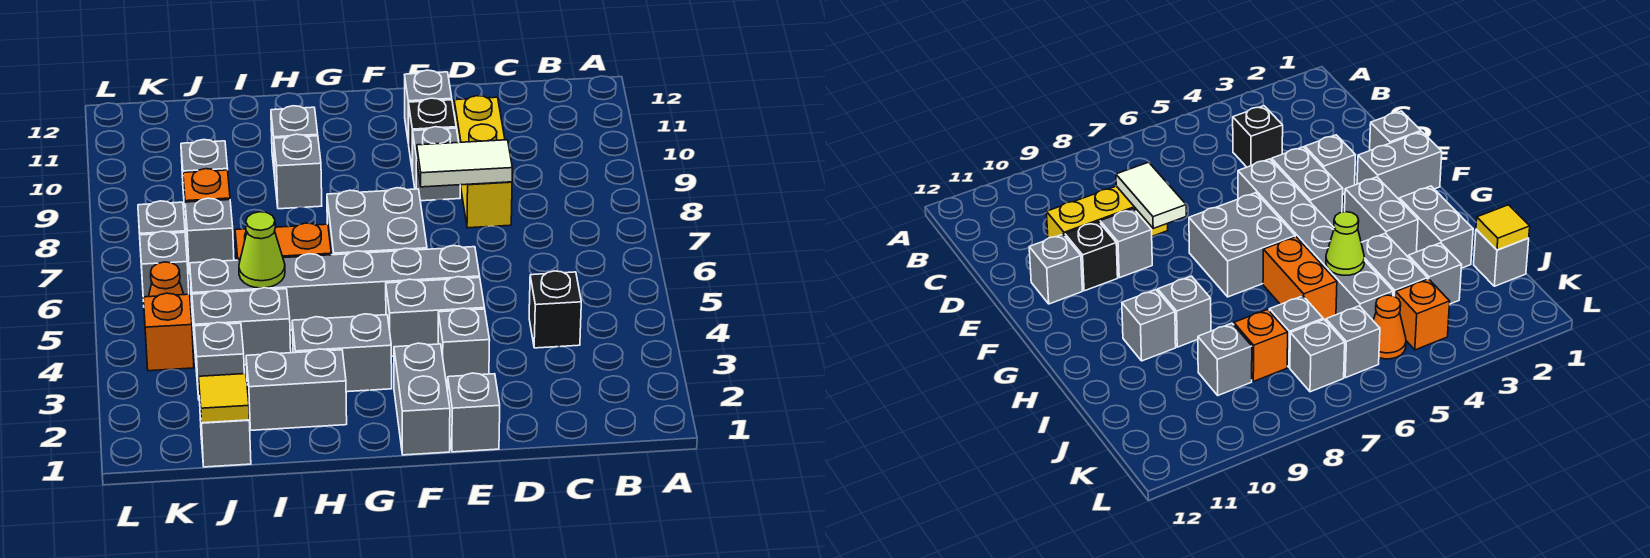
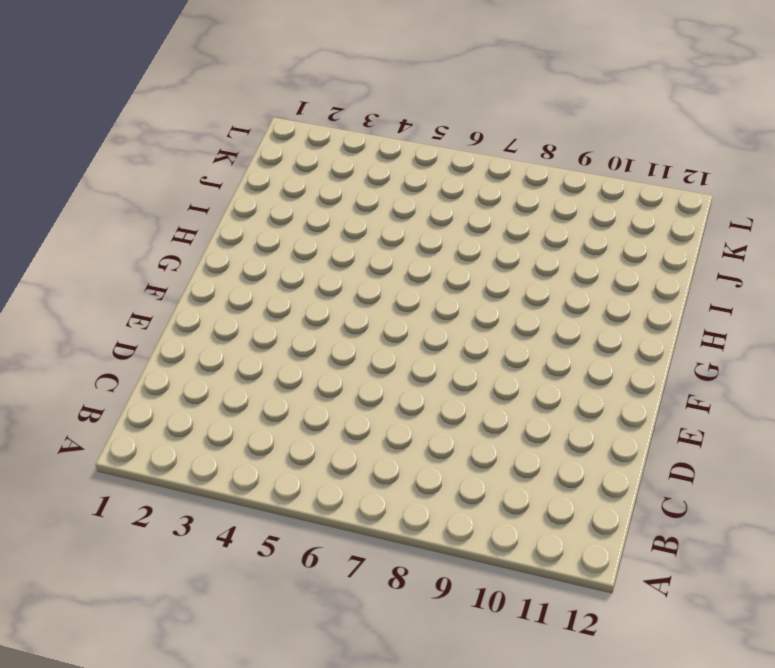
none -> black 1x1 brick [529,271,581,348]
none -> yellow 1x3 brick [454,96,512,228]
none -> grey 1x1 brick [448,373,500,452]

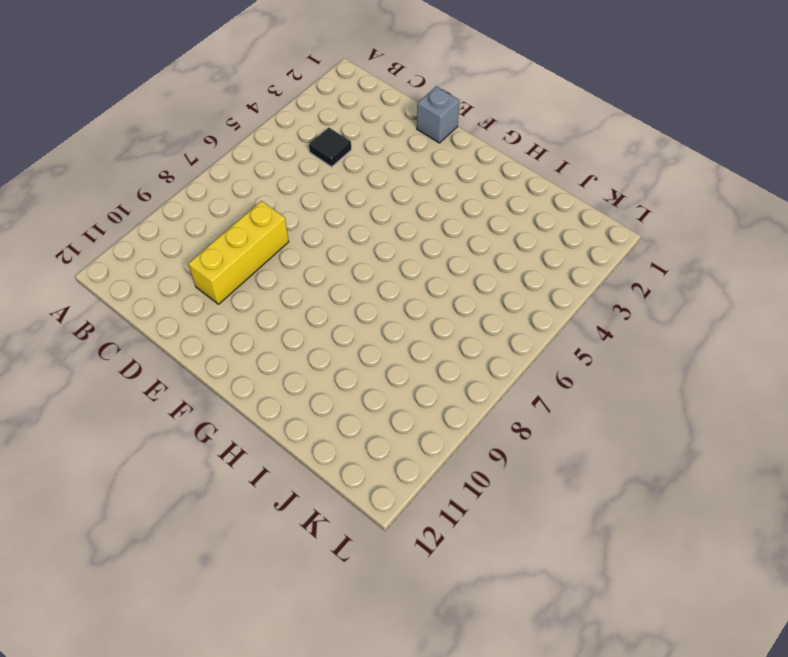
black 1x1 tile [309,128,351,167] -> black 1x1 brick [529,271,581,348]
none -> grey 1x1 brick [438,308,490,386]
none -> grey 1x2 brick [386,277,484,356]
none -> grey 1x6 brick [190,246,480,330]

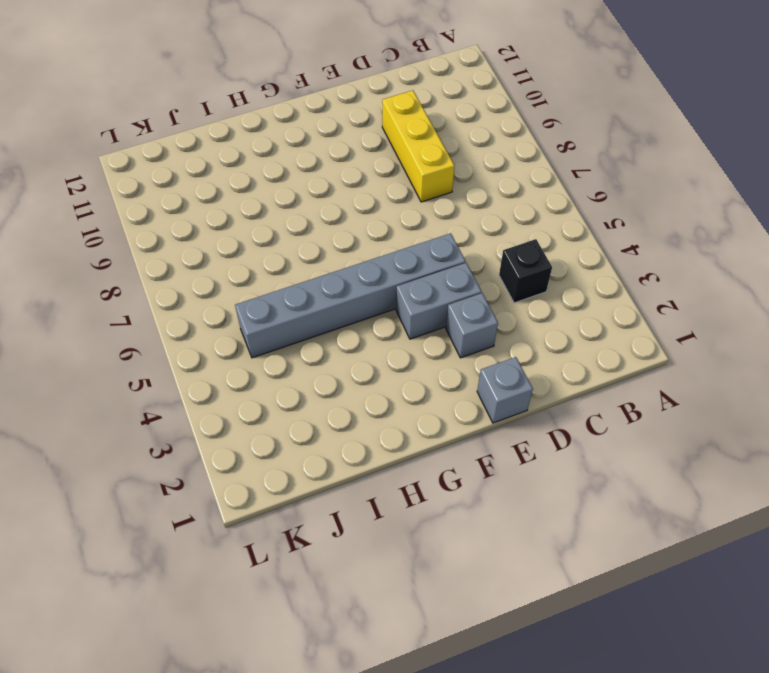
none -> grey 1x1 brick [413,127,460,201]
none -> black 1x1 brick [408,98,456,172]
none -> grey 1x1 brick [405,70,452,143]

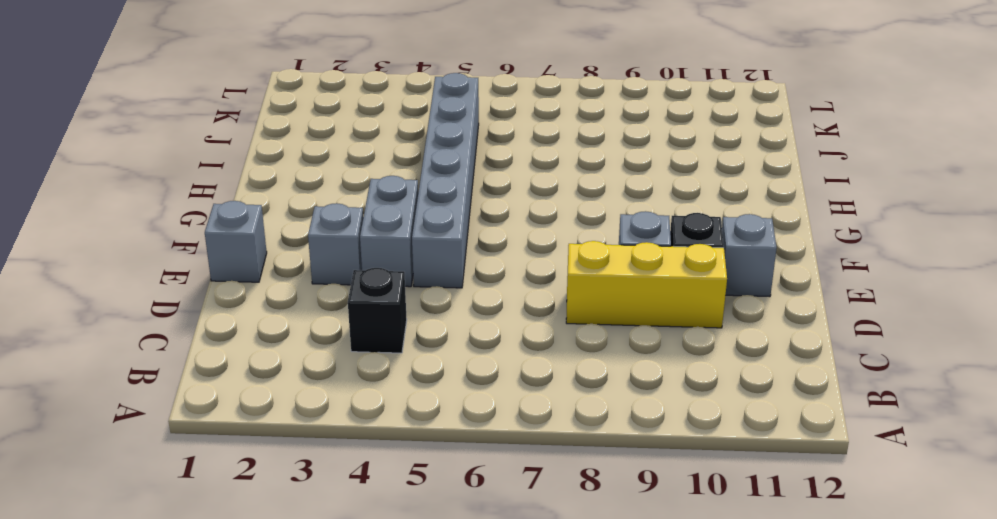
none -> grey 1x2 brick [394,343,450,455]
none -> grey 2x2 brick [327,188,427,255]
none -> grey 1x2 brick [292,314,392,392]

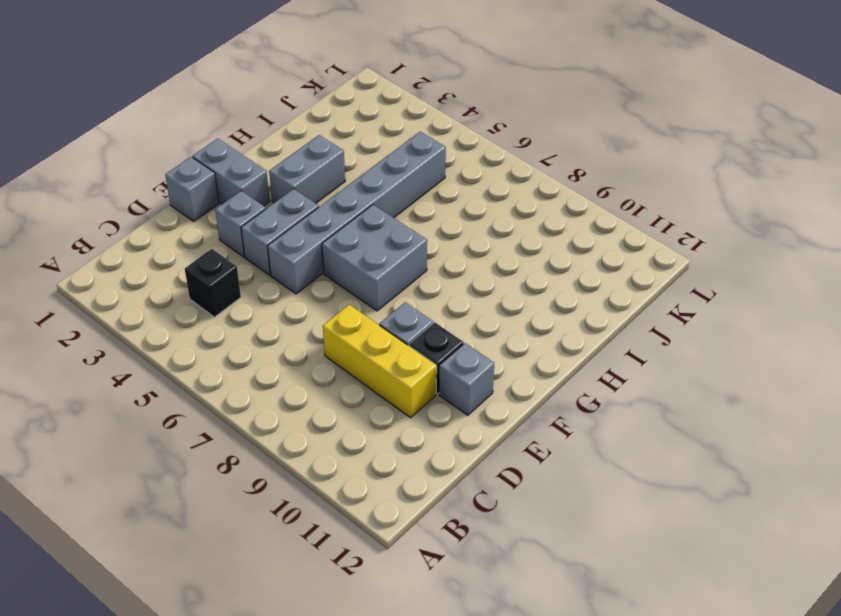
none -> grey 1x2 brick [246,349,347,430]
none -> orange 1x2 brick [235,223,331,260]
none -> grey 1x1 brick [274,134,322,209]

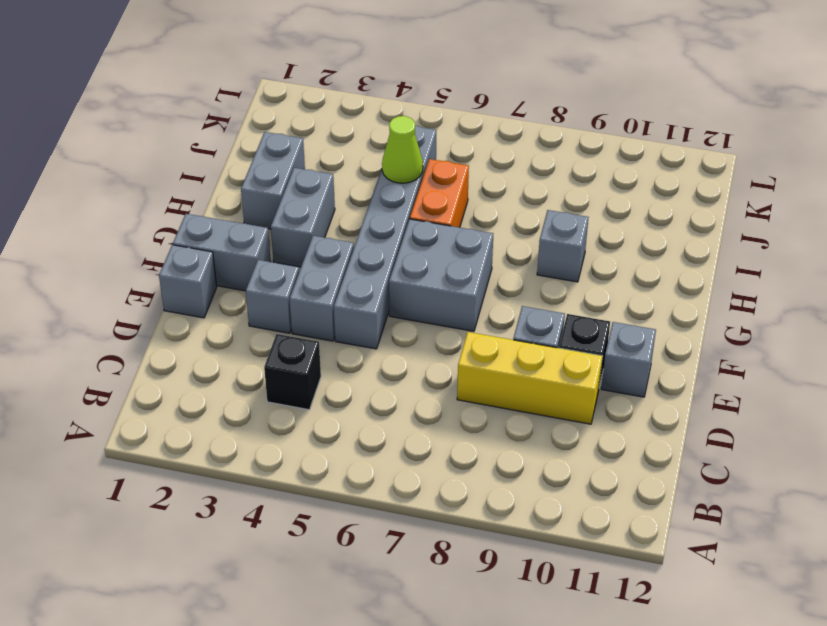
none -> grey 1x1 brick [271,106,318,176]
none -> grey 1x2 brick [192,288,291,365]
none -> grey 1x1 brick [199,396,251,467]

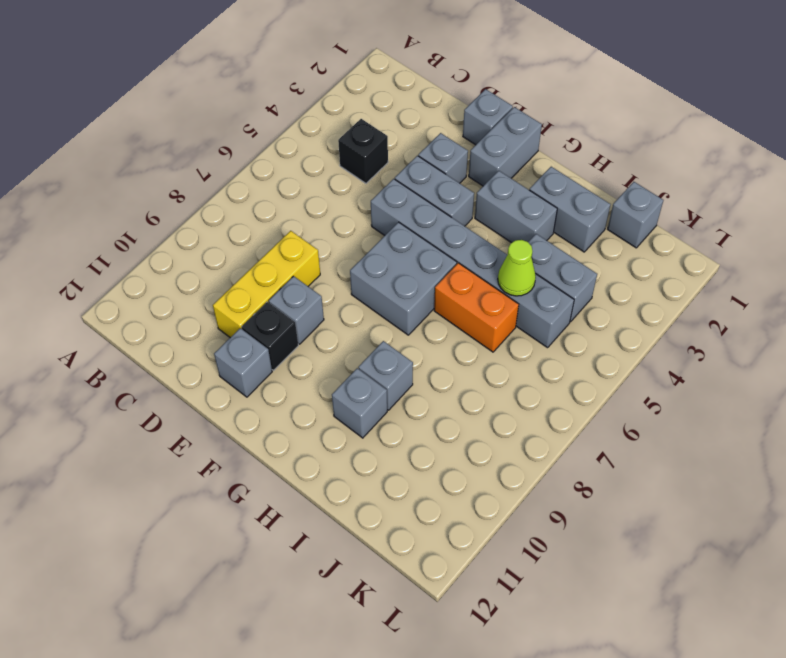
none -> grey 1x1 brick [194,322,244,400]
none -> grey 1x1 brick [185,198,234,274]
none -> orange 1x1 brick [183,169,230,235]

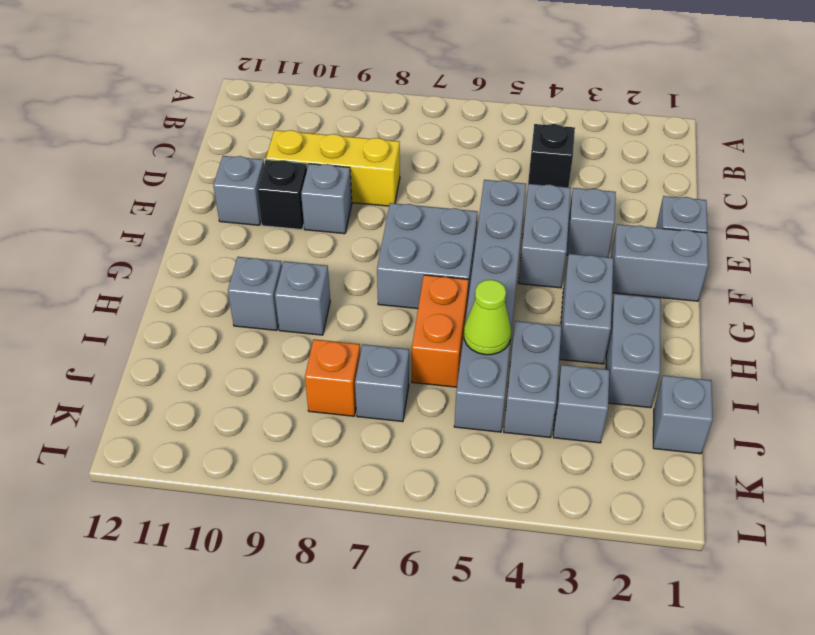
none -> grey 1x1 brick [181,140,228,208]
none -> orange 1x1 brick [143,293,194,371]
none -> orange 1x1 cone [144,262,184,318]

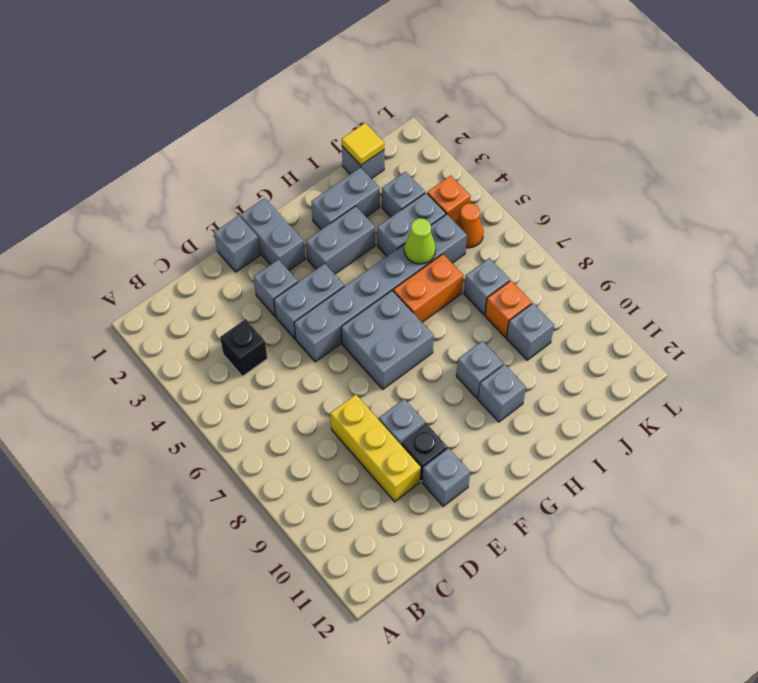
none -> grey 1x1 brick [140,231,189,301]
none -> grey 1x1 brick [138,201,185,251]
none -> white 1x2 tile [417,140,512,187]

